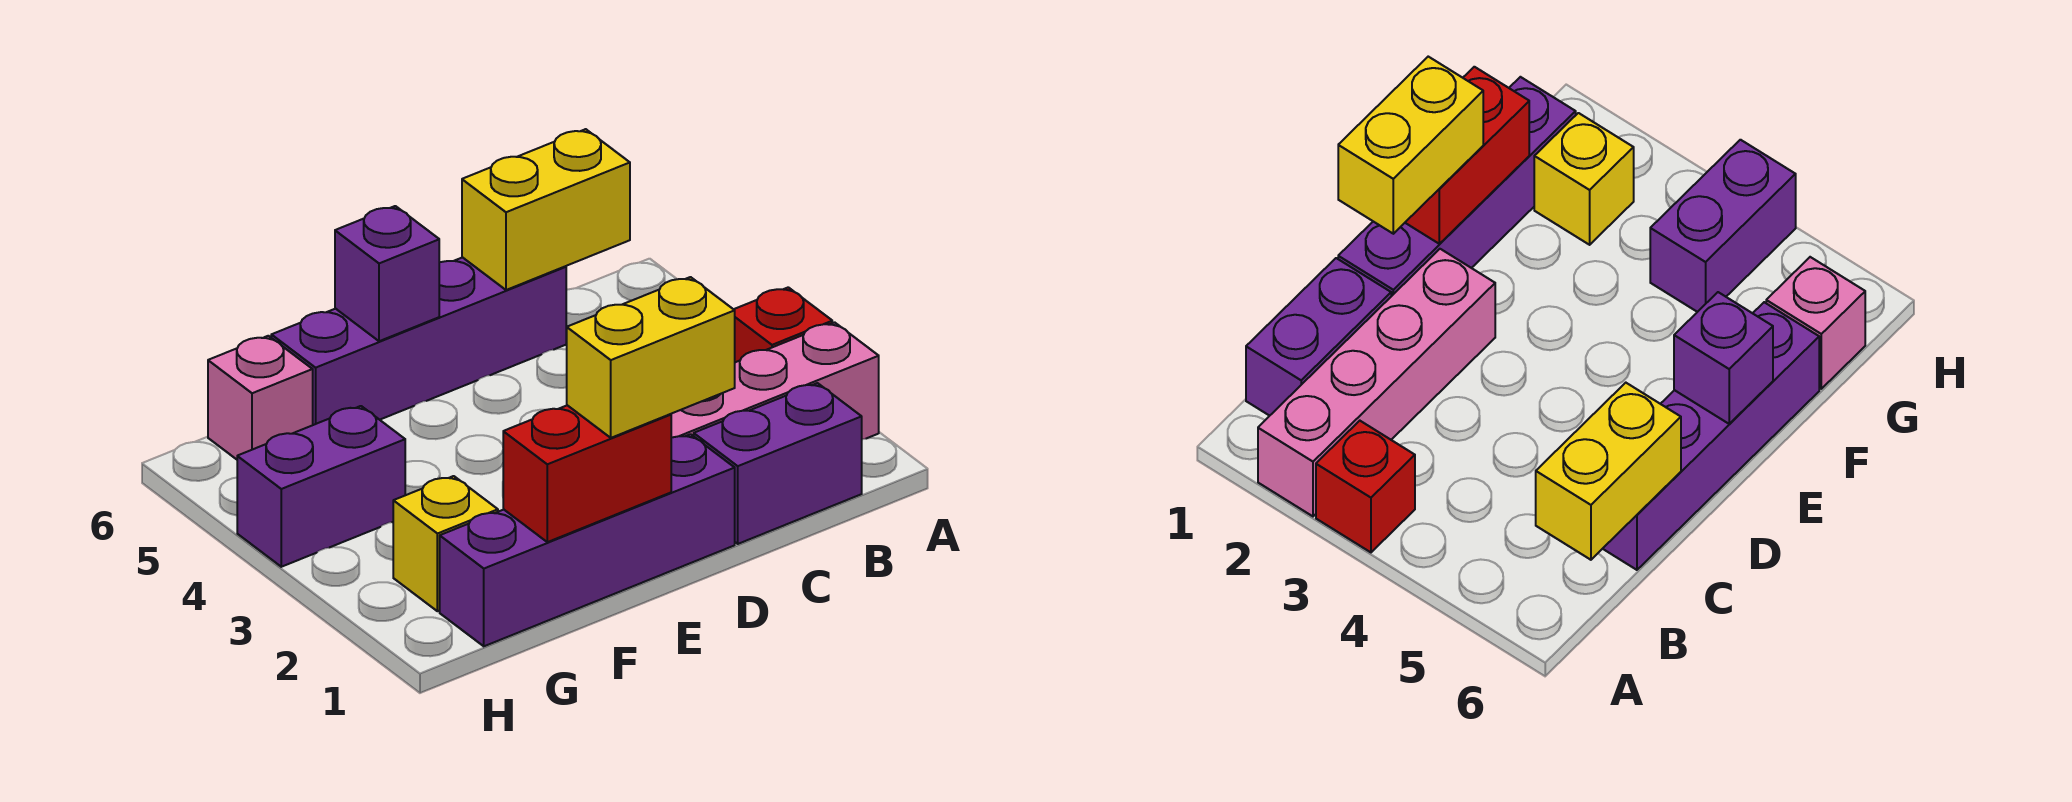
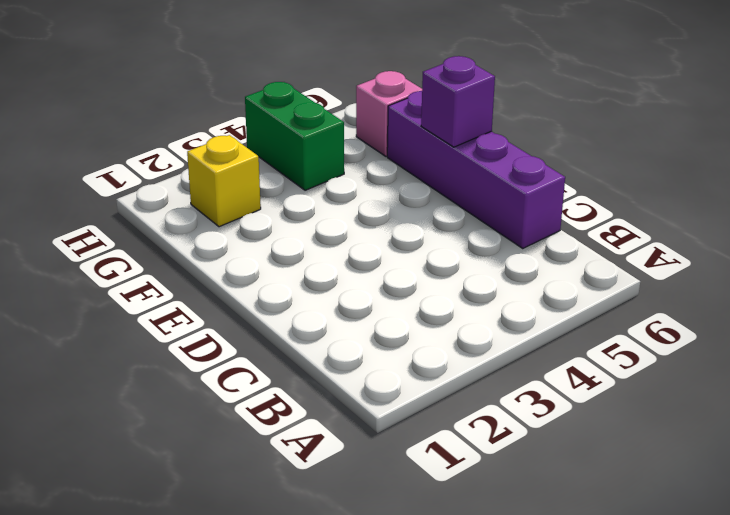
green 1x2 brick [245,82,344,190] -> purple 1x2 brick [237,406,405,567]
none -> pink 1x4 brick [671,322,879,439]
none -> red 1x1 brick [734,287,832,362]
none -> purple 1x2 brick [694,383,862,544]

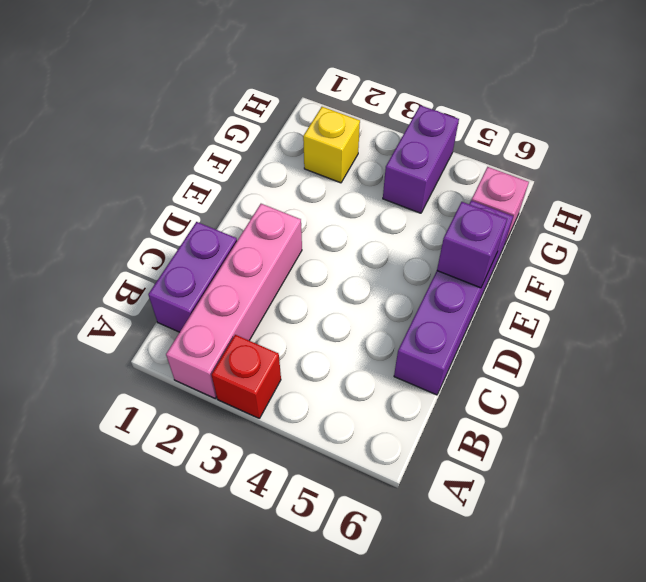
none -> purple 1x4 brick [440,434,735,646]
none -> yellow 1x2 brick [462,129,630,290]
none -> red 1x2 brick [503,405,671,542]

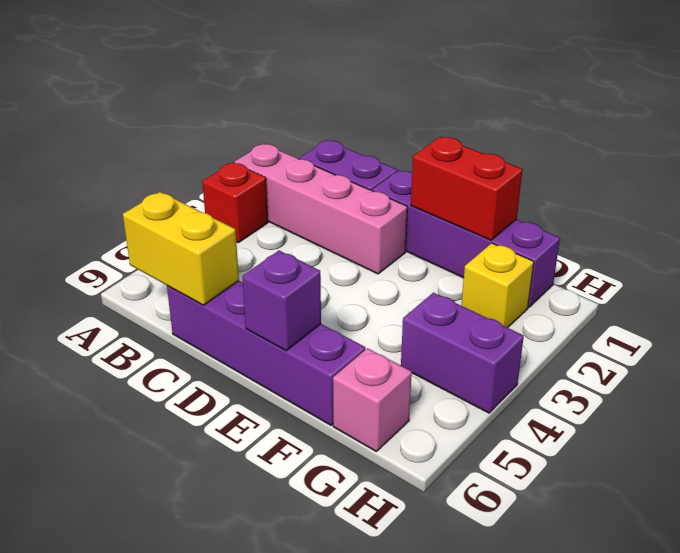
none -> yellow 1x2 brick [567,277,735,438]

